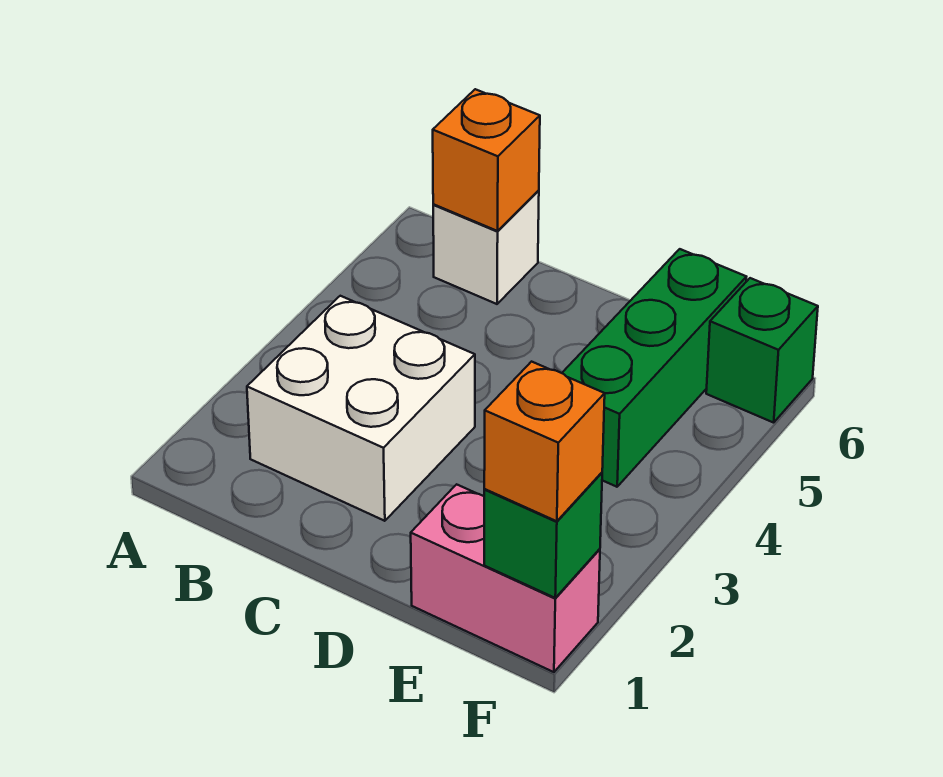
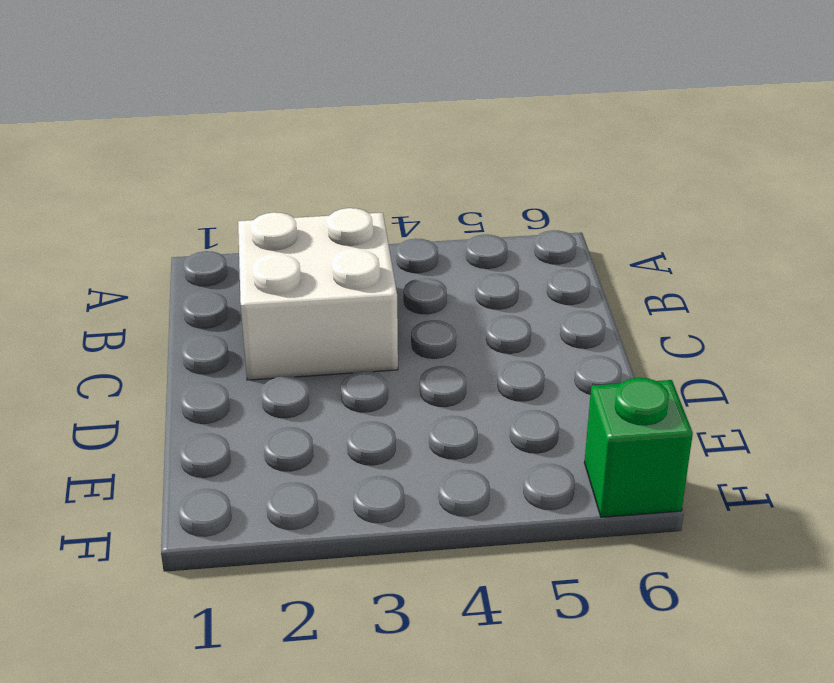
none -> white 1x1 brick [433,190,539,304]
none -> pink 1x2 brick [411,484,600,672]

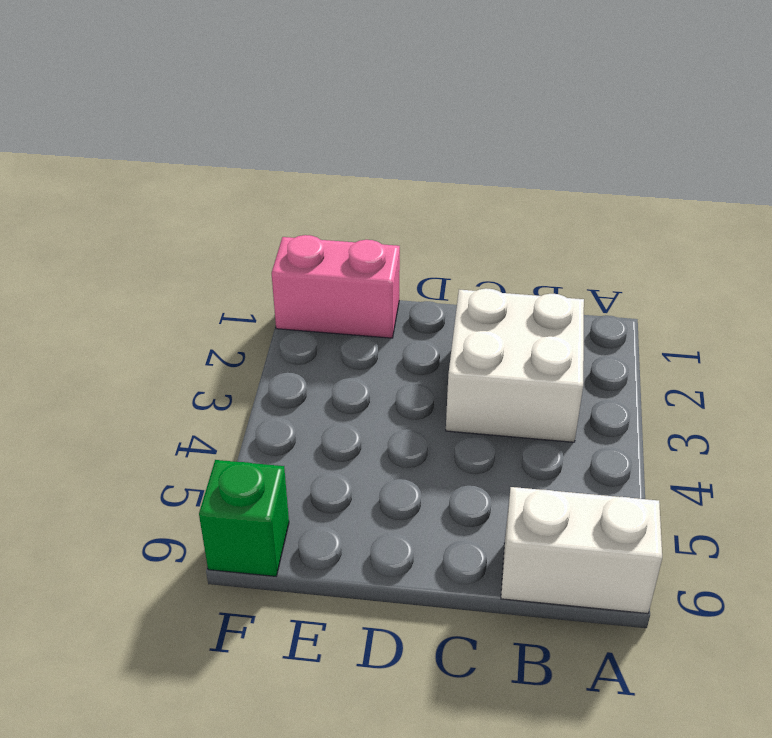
white 1x2 brick [501,487,662,614] -> white 1x1 brick [433,190,539,304]
none -> green 1x3 brick [562,249,746,487]
none -> orange 1x1 brick [433,89,540,231]

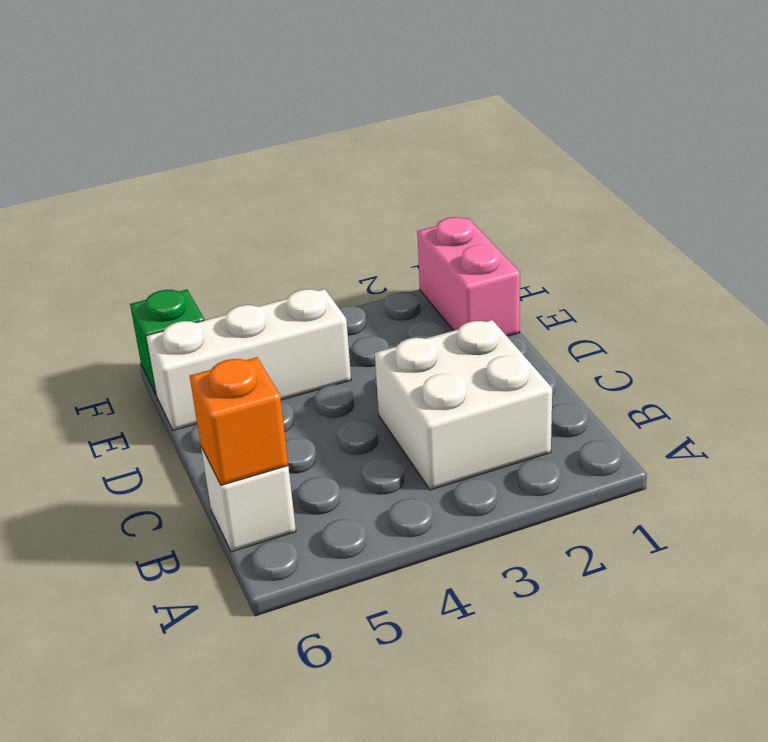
white 1x3 brick [146,289,351,430] -> green 1x3 brick [562,249,746,487]
none -> green 1x1 brick [484,473,602,598]
none -> orange 1x1 brick [484,362,605,521]

